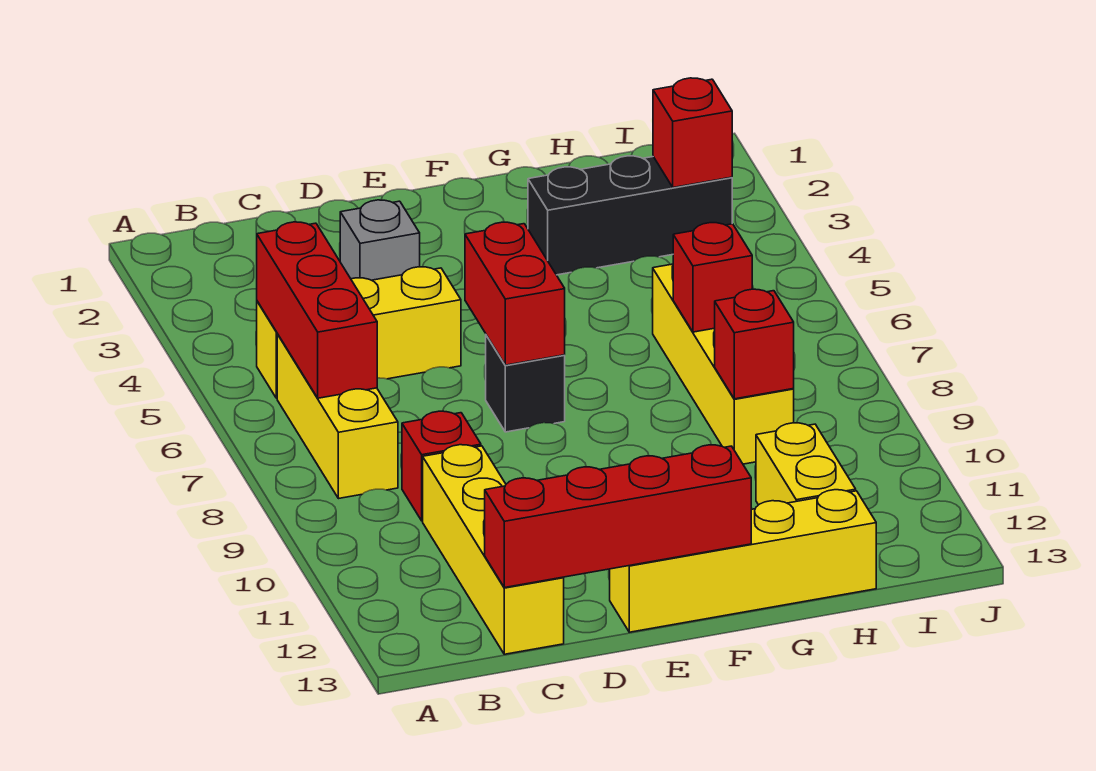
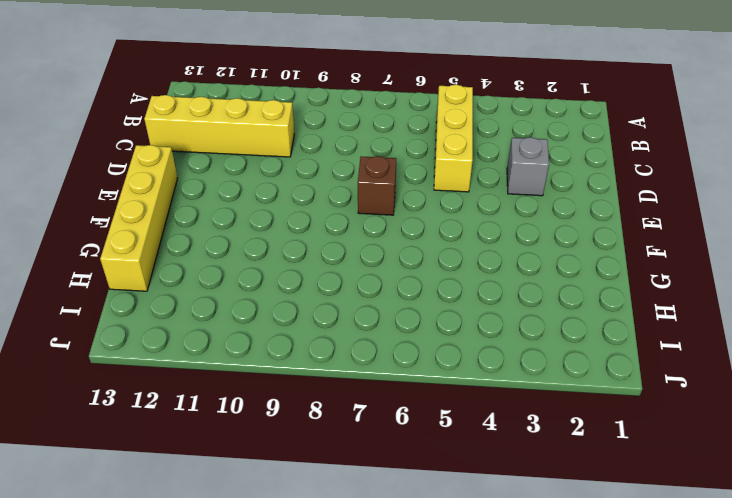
brown 1x1 brick [358,156,396,215] -> black 1x1 brick [486,335,565,432]
none -> yellow 1x3 brick [277,334,398,499]
none -> red 1x1 brick [402,411,481,521]
none -> black 1x3 brick [528,156,732,275]

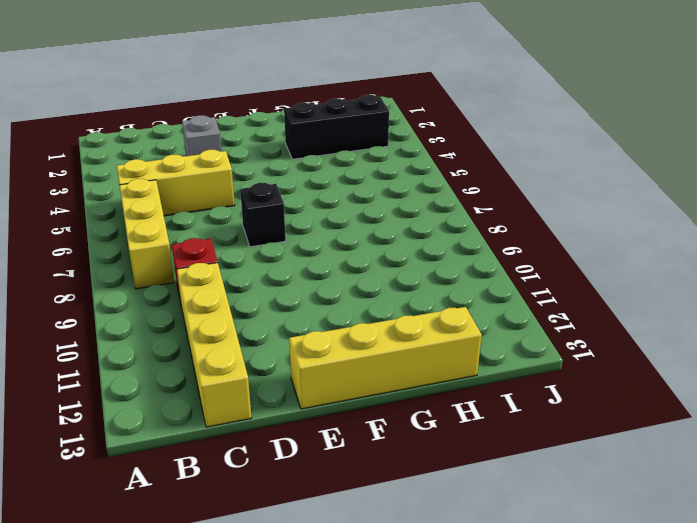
none -> yellow 1x4 brick [653,264,794,464]
none -> yellow 1x2 brick [756,423,856,505]
none -> red 1x3 brick [257,222,377,398]

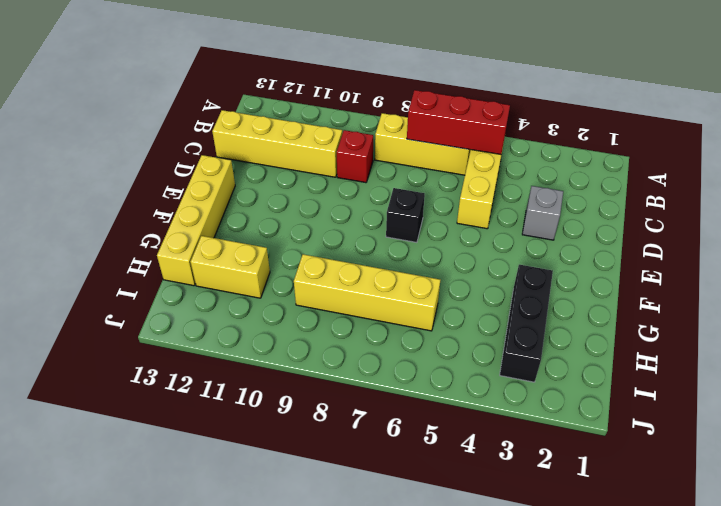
none -> red 1x4 brick [485,445,751,588]
none -> red 1x2 brick [465,222,565,365]
none -> red 1x1 brick [673,223,752,332]

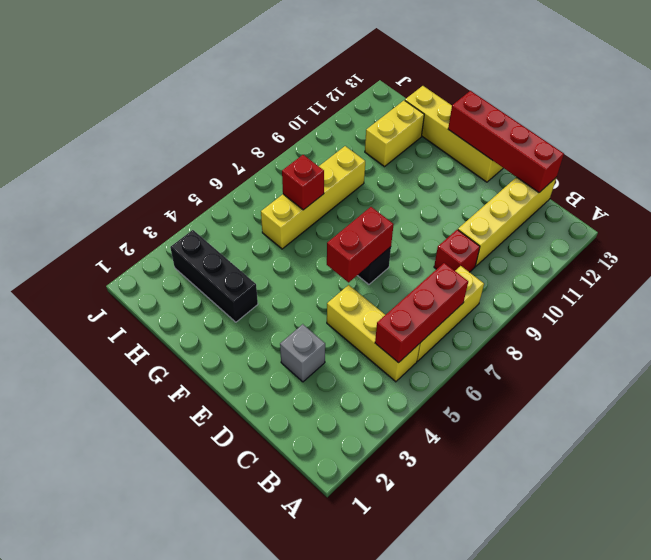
none -> red 1x1 brick [715,289,794,399]
none -> red 1x1 brick [653,78,732,188]

